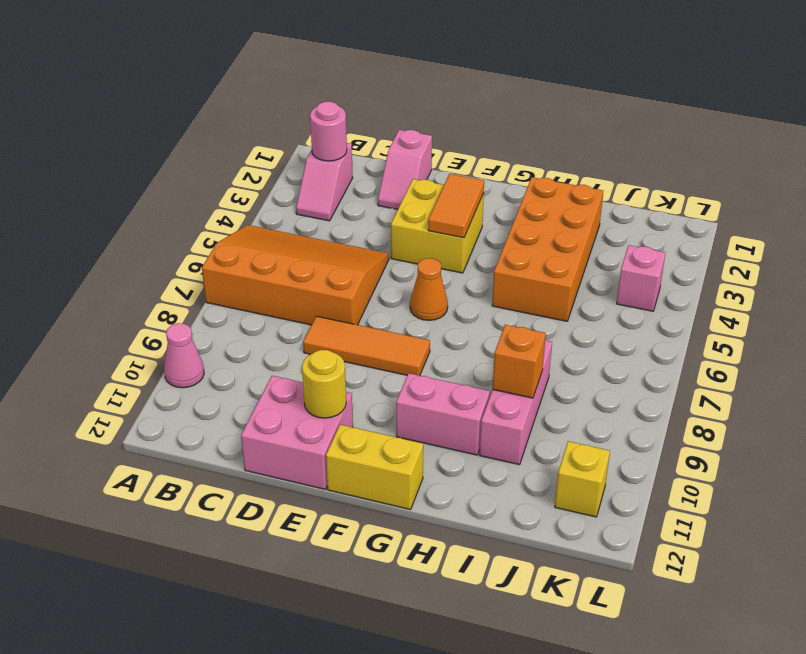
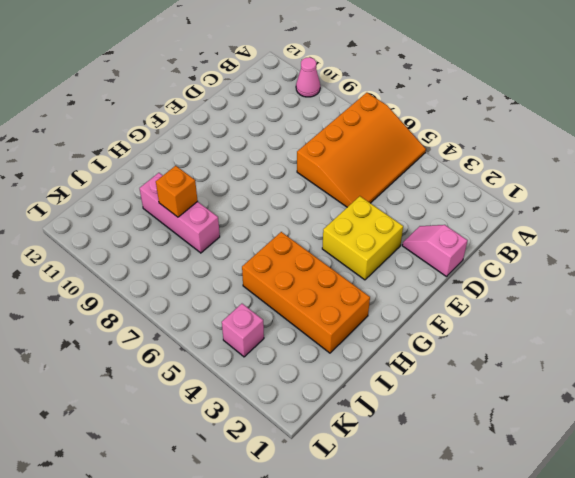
none -> pink 1x2 slope [296,143,353,221]
none -> orange 1x3 tile [303,316,430,376]
none -> pink 2x2 brick [241,376,353,489]

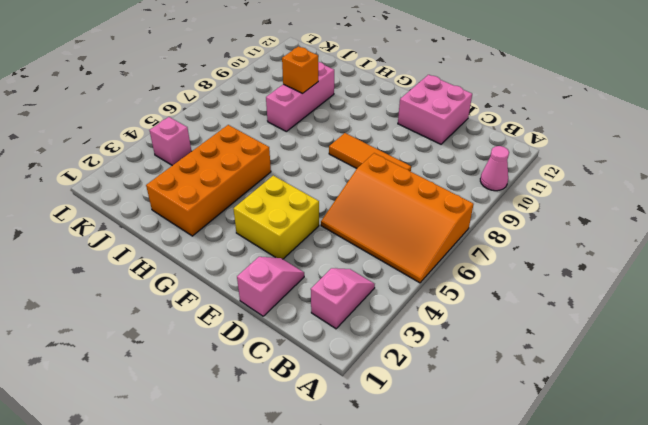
none -> orange 1x1 cone [410,258,448,320]
none -> yellow 1x2 brick [326,425,423,510]
none -> pink 1x2 brick [396,373,490,455]

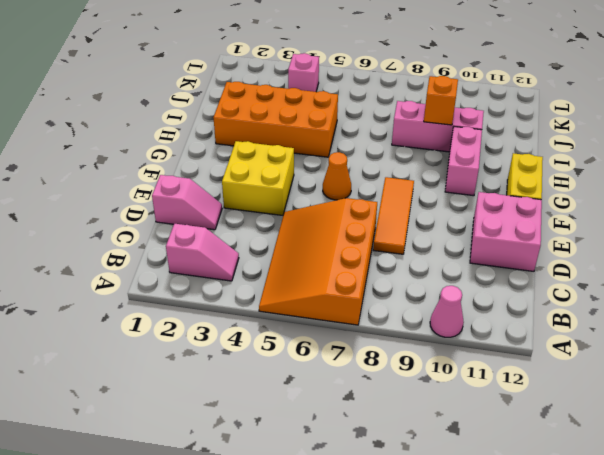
none -> yellow 1x1 brick [555,441,610,517]
none -> pink 1x1 round brick [310,102,347,161]
none -> yellow 1x1 round brick [302,350,346,418]

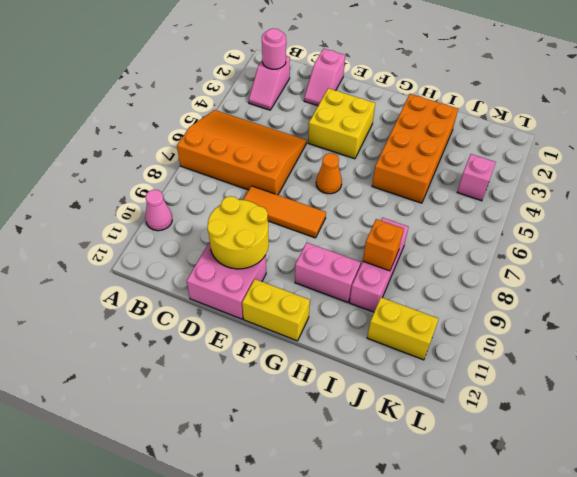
yellow 2x2 round brick [207,196,269,269] -> yellow 1x1 round brick [302,350,346,418]
yellow 1x2 brick [367,297,438,360] -> yellow 1x1 brick [555,441,610,517]
none -> orange 1x2 tile [428,174,484,238]

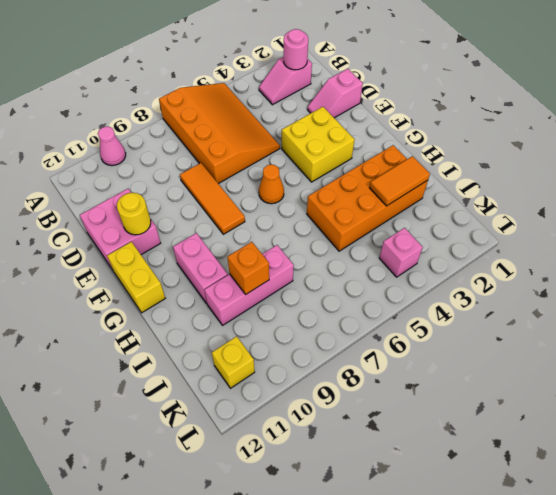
orange 1x2 tile [370,156,430,206] -> orange 1x2 tile moved to [428,174,484,238]

